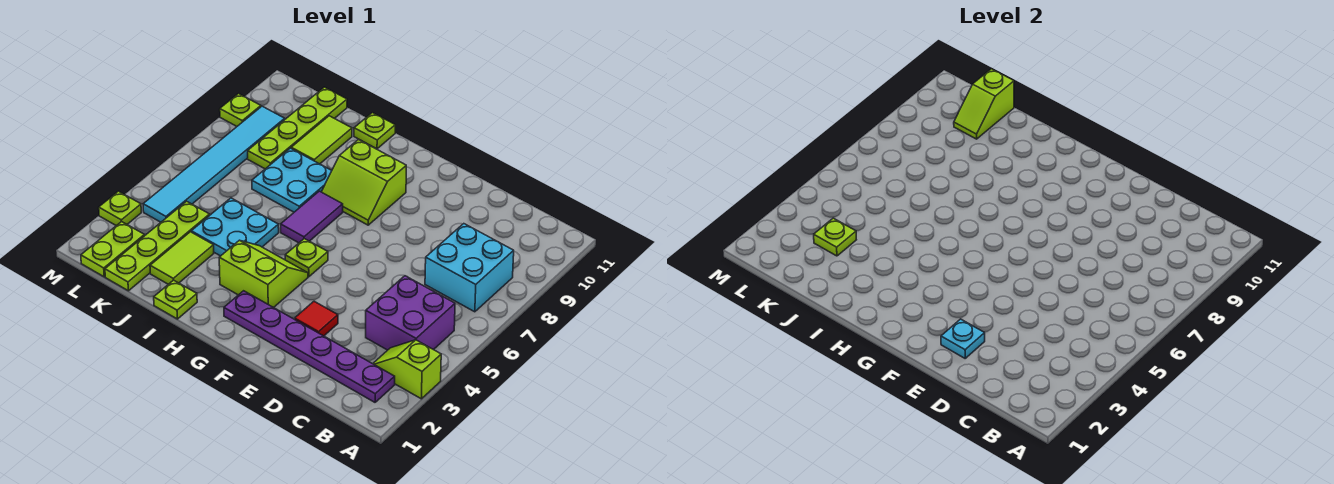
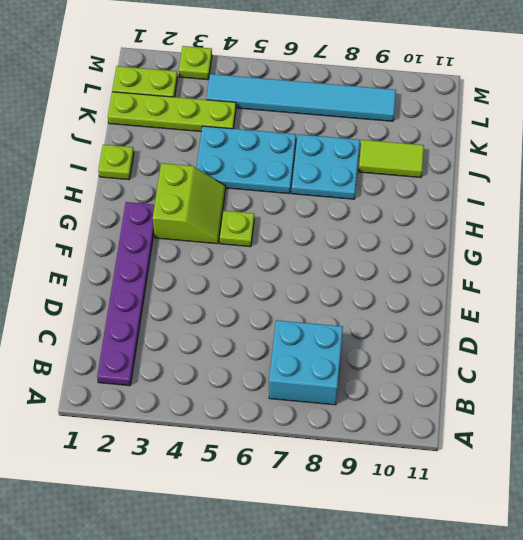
cyan 2x3 plate [196,126,296,194] -> cyan 2x2 plate [191,198,279,256]
none -> lime 1x2 slope [373,340,441,399]
none -> purple 2x2 brick [366,276,455,350]
none -> red 1x1 tile [295,301,338,336]

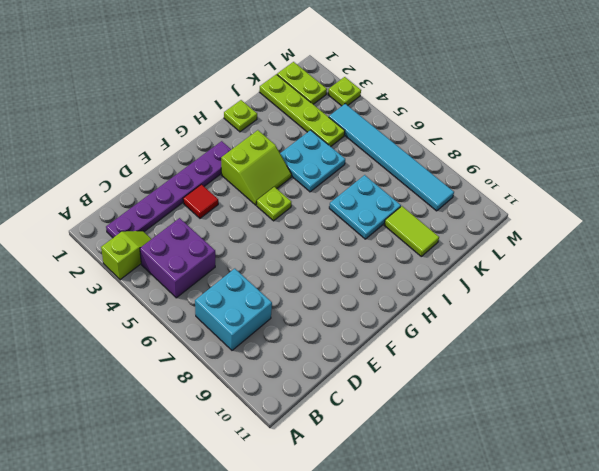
none -> lime 2x2 slope [322,140,406,225]
none -> purple 1x2 tile [281,191,343,243]
none -> lime 1x1 plate [354,113,395,149]

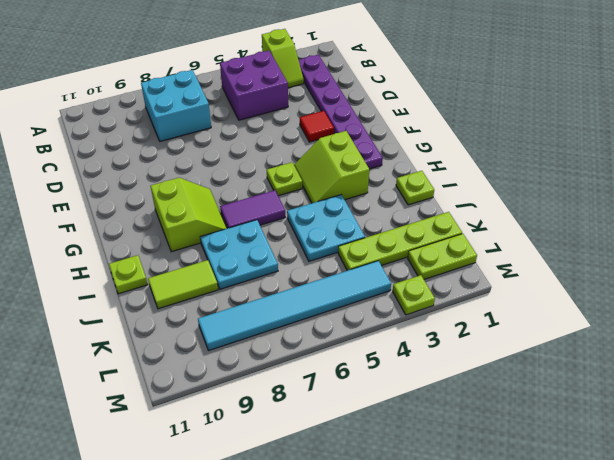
none -> lime 1x2 tile [150,232,214,284]
none -> lime 1x4 plate [248,87,347,169]
none -> lime 1x1 plate [220,94,261,126]

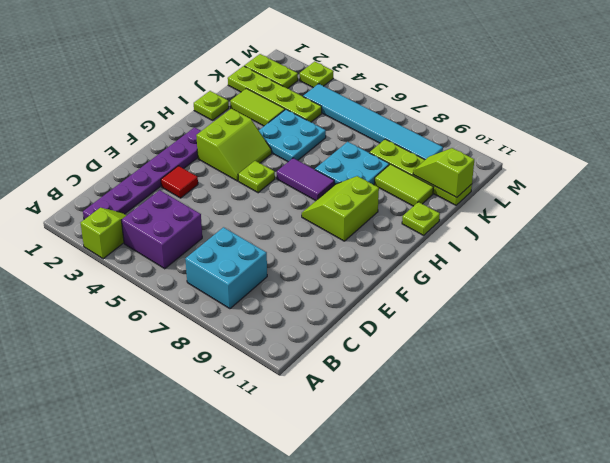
none -> lime 1x1 plate [220,94,261,126]
none -> cyan 1x1 plate [941,319,985,358]
none -> lime 1x1 plate [814,218,856,256]

